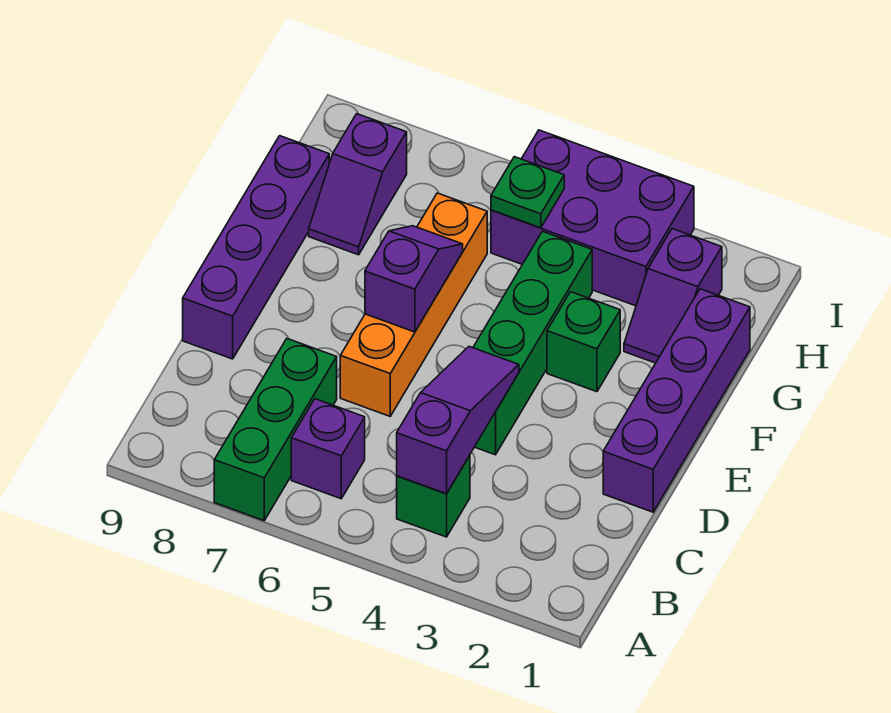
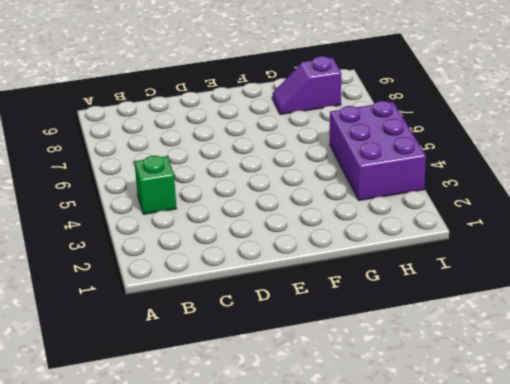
none -> green 1x3 brick [214,339,337,521]
none -> purple 1x1 brick [291,399,365,499]
none -> purple 1x4 brick [603,289,750,512]

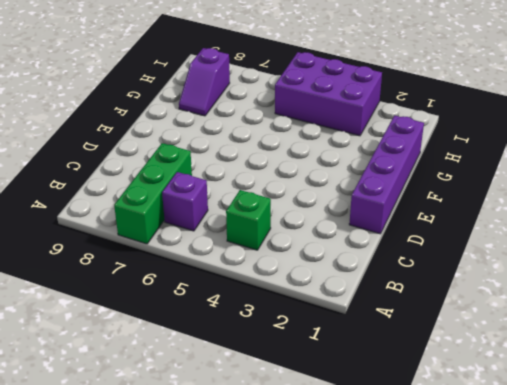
none -> green 1x4 brick [473,231,592,455]
none -> orange 1x4 brick [340,193,487,416]
none -> purple 1x4 brick [183,136,329,359]

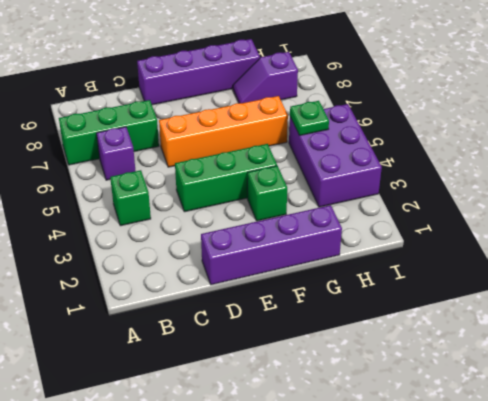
green 1x3 brick [175,144,277,212] -> green 1x4 brick [473,231,592,455]
none -> purple 1x2 slope [624,229,722,363]
none -> purple 1x3 slope [397,347,519,494]
none -> purple 1x2 slope [365,226,463,332]

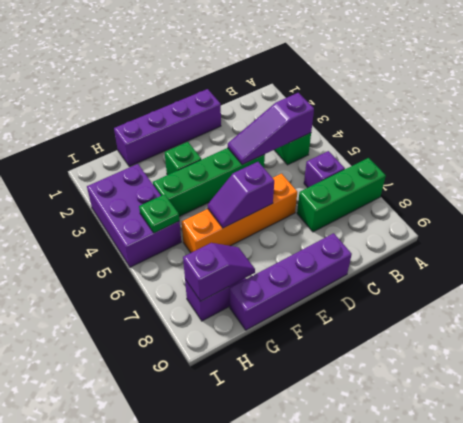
purple 1x2 slope [183,243,255,301] -> purple 1x2 slope moved to [624,229,722,363]

